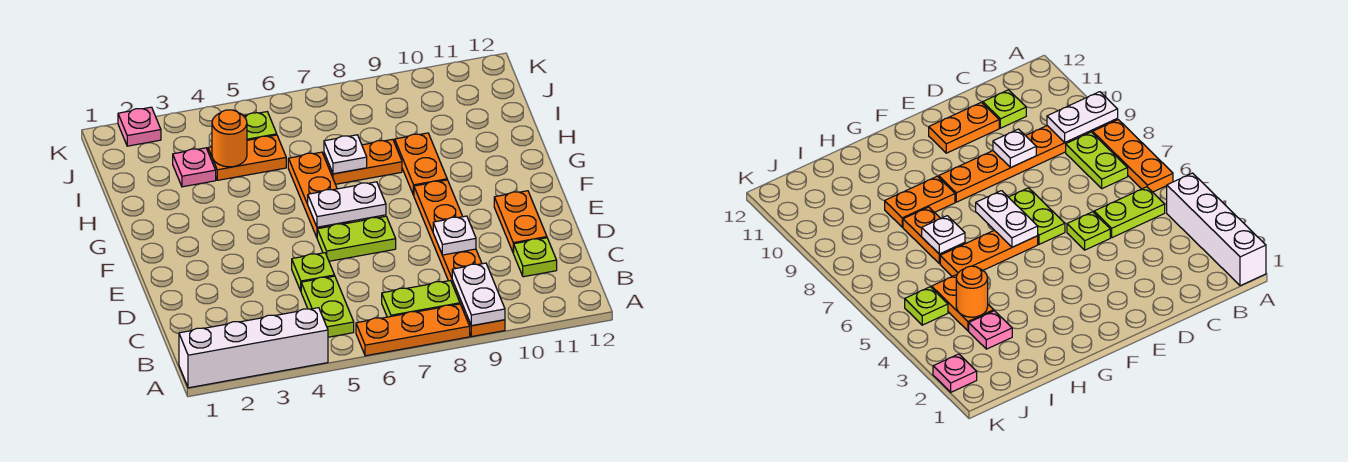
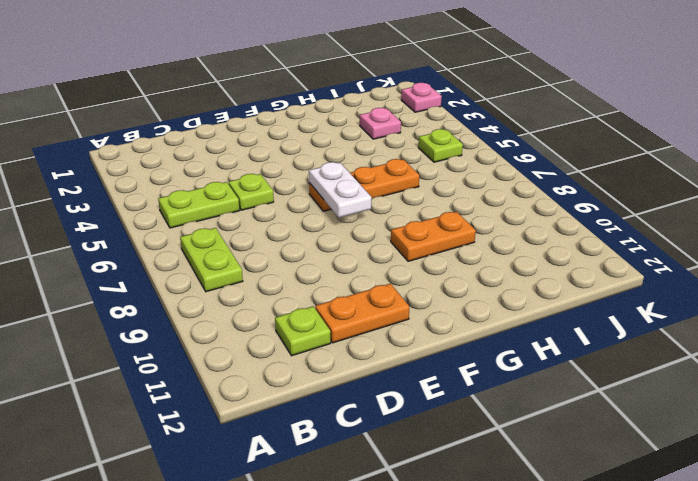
none -> white 1x4 brick [179,308,328,388]
none -> orange 1x3 plate [356,304,470,356]
none -> orange 1x6 plate [414,180,505,337]

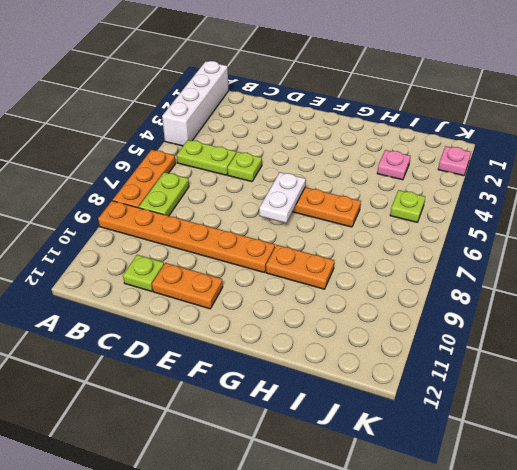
none -> lime 1x2 plate [317,216,396,261]
none -> orange 1x2 plate [324,139,402,184]
none -> orange 1x2 plate [208,135,286,180]

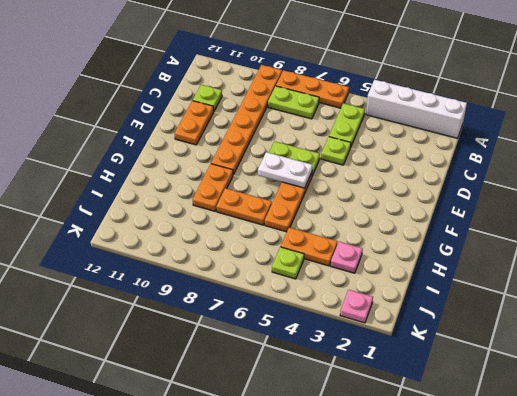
none -> white 1x2 plate [452,263,505,326]
none -> white 1x1 plate [433,216,476,255]
none -> white 1x1 plate [324,135,367,174]

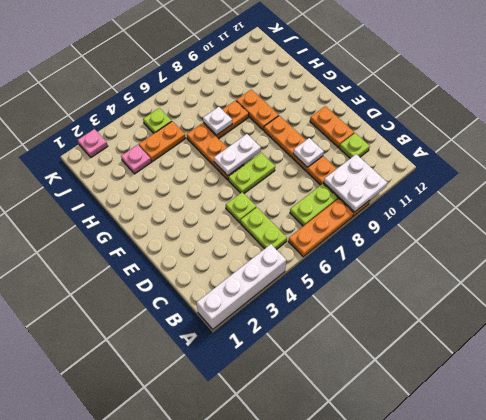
white 2x2 plate [324,154,387,212] -> white 1x2 plate [452,263,505,326]
none -> orange 1x1 round brick [212,110,247,167]

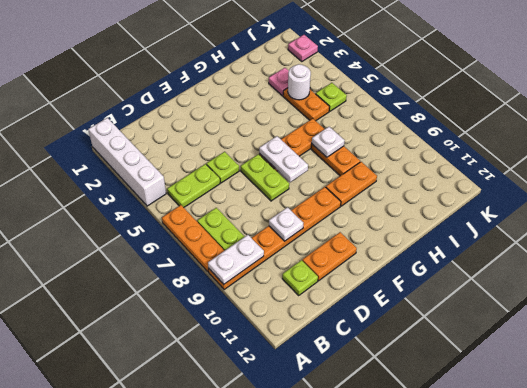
white 1x1 round brick [288,64,311,100] -> orange 1x1 round brick [212,110,247,167]

